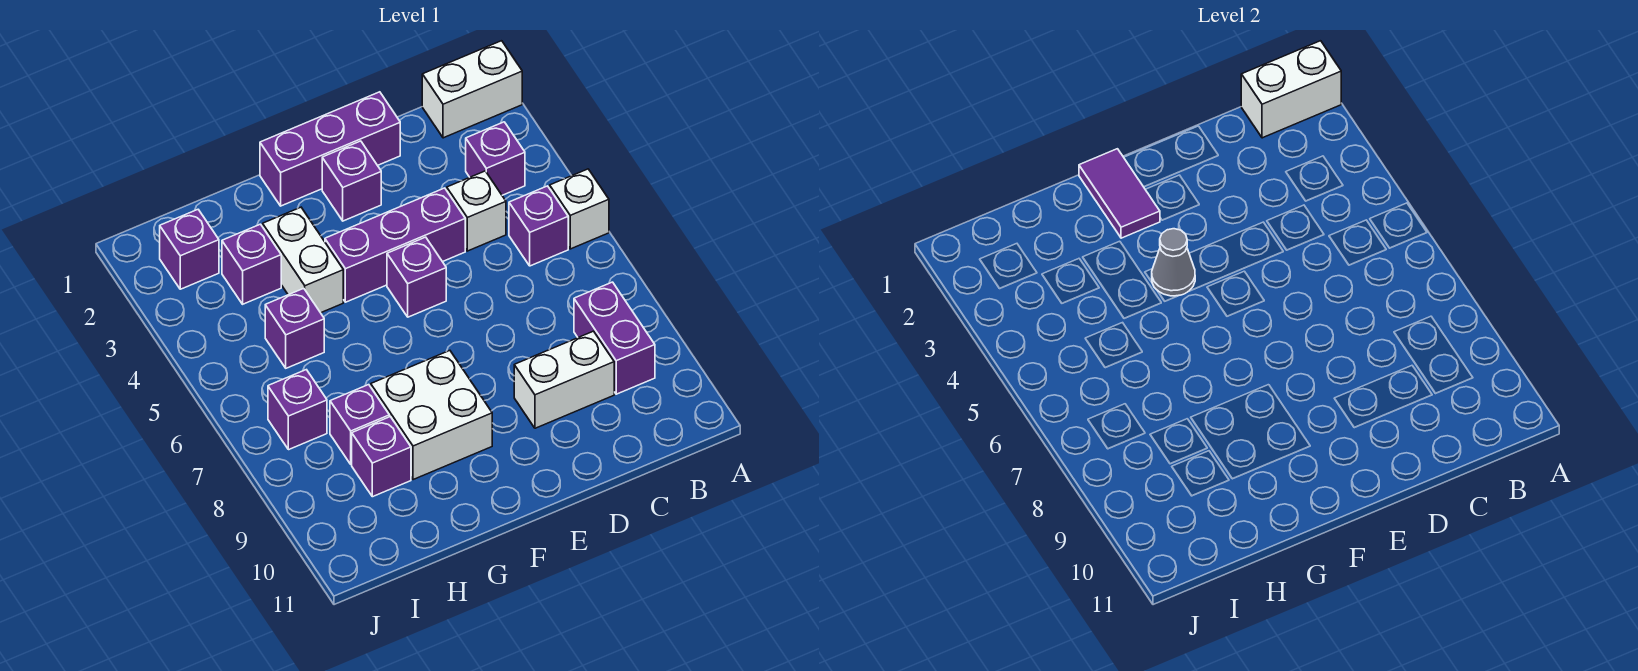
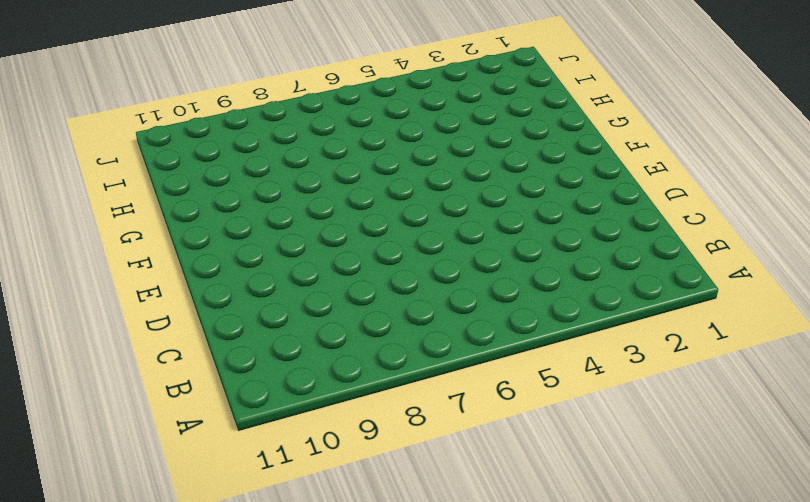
none -> white 1x2 brick [422,41,522,138]
none -> white 1x1 brick [550,169,609,249]
none -> purple 1x1 brick [466,122,525,195]

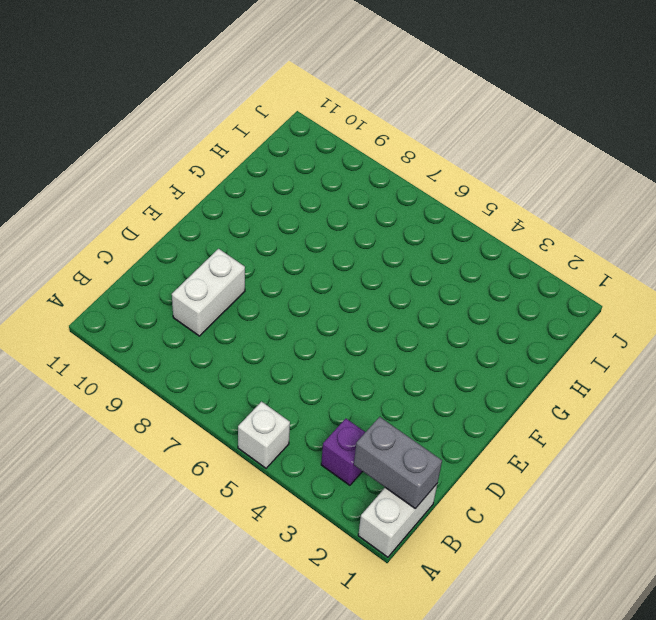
grey 1x2 brick [354,417,442,509] -> white 1x2 brick [1241,41,1341,138]
none -> purple 1x1 brick [509,186,568,266]
none -> purple 1x2 brick [574,282,655,394]
none -> white 1x1 brick [447,171,506,251]

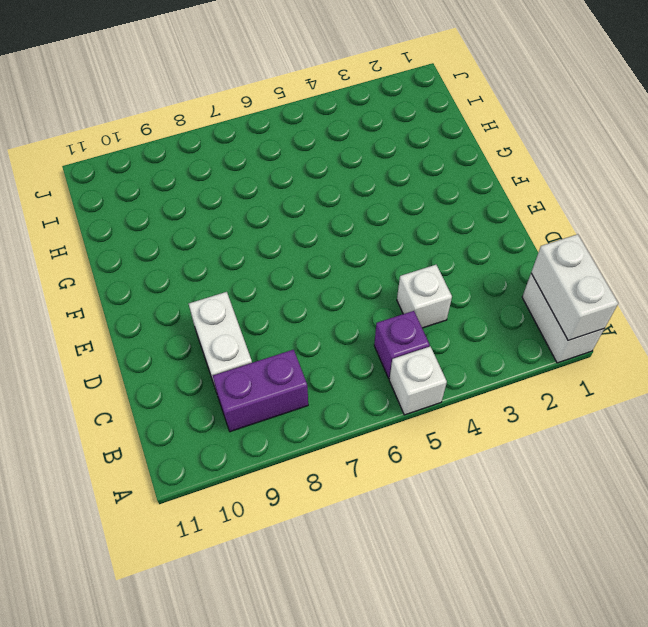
none -> purple 1x1 brick [466,122,525,195]
none -> purple 1x3 brick [260,92,400,206]
none -> purple 1x3 brick [325,188,465,302]

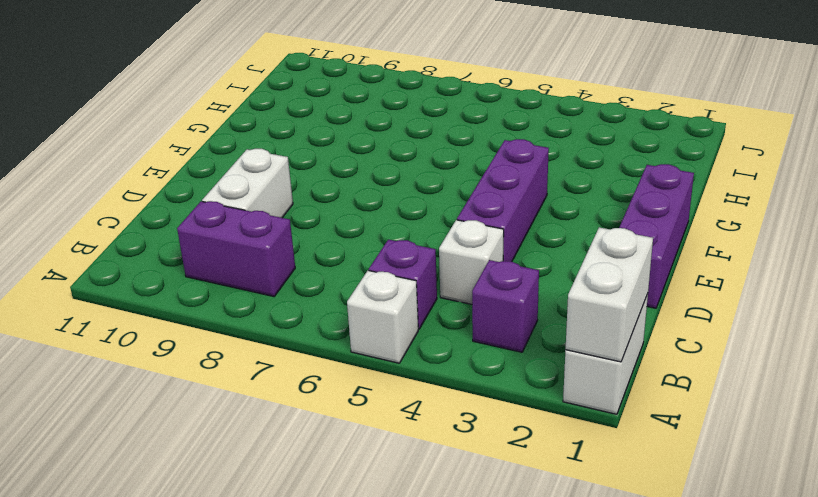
none -> purple 1x1 brick [322,141,381,221]
none -> purple 1x1 brick [387,237,446,317]
none -> white 2x2 brick [371,351,492,480]

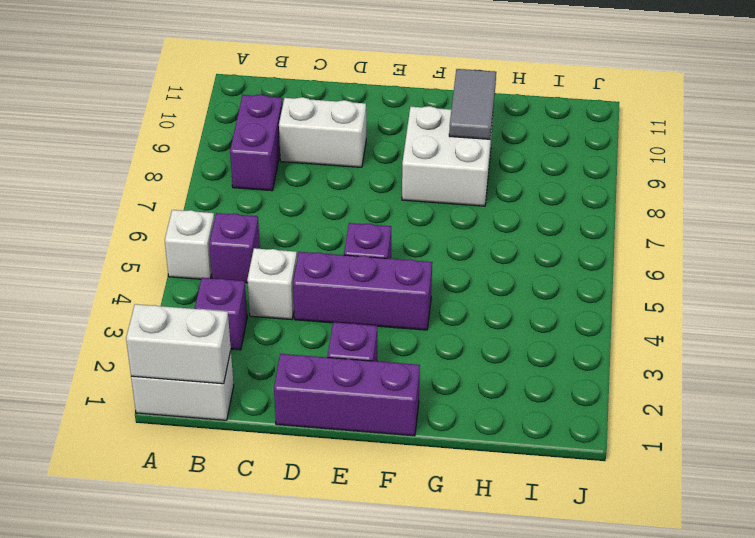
grey 1x2 tile [449,69,496,139] -> none
none -> white 1x2 brick [263,207,343,313]
none -> purple 1x1 brick [222,224,281,304]
none -> purple 1x1 brick [265,288,324,368]

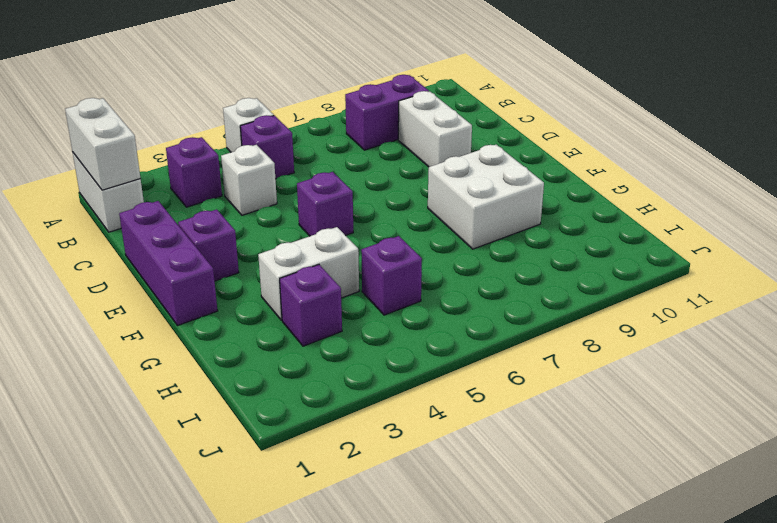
none -> purple 1x3 brick [325,188,465,302]
none -> purple 1x1 brick [330,385,389,464]
none -> purple 1x1 brick [352,417,411,497]

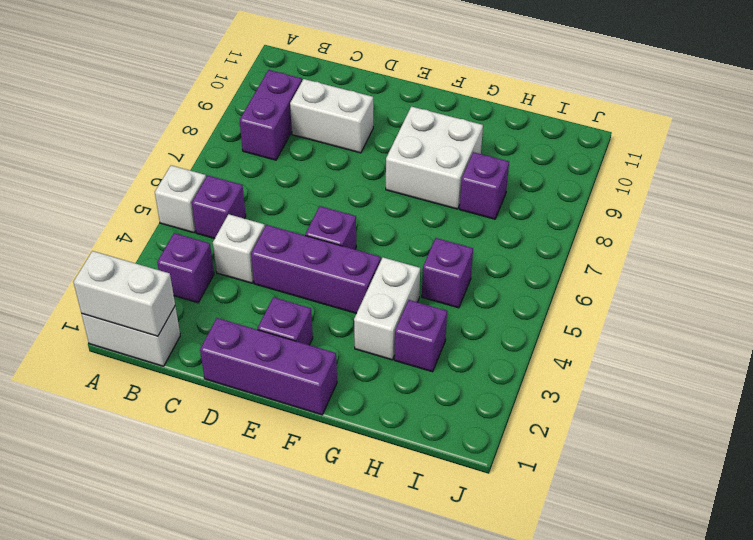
none -> purple 1x1 brick [352,417,411,497]
none -> purple 1x1 brick [160,210,219,289]
none -> purple 1x1 brick [268,370,327,450]

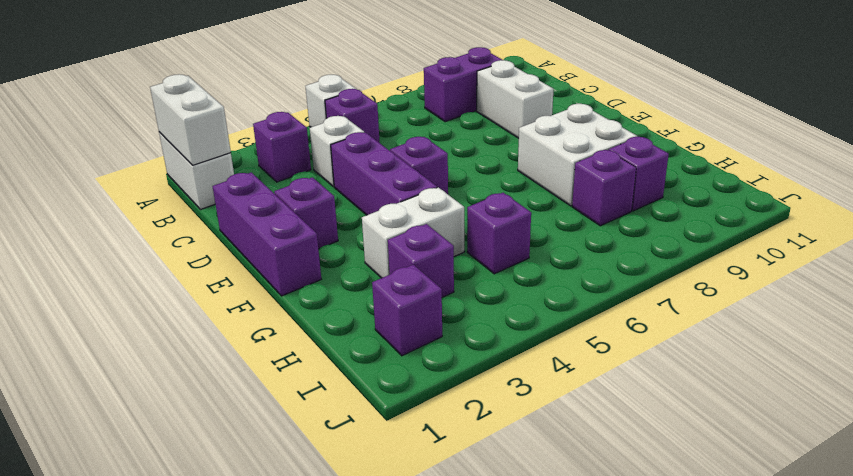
none -> purple 1x1 brick [268,370,327,450]
none -> purple 1x2 tile [1079,149,1160,238]
none -> grey 1x1 cone [1152,229,1195,296]

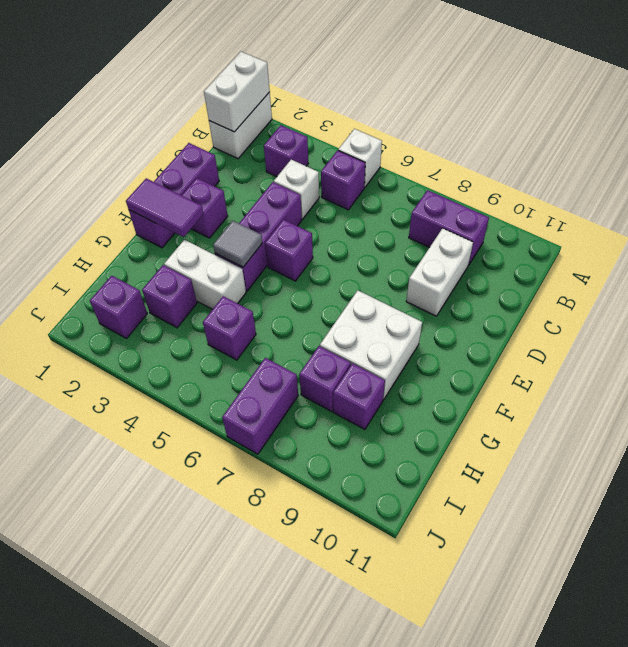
grey 1x1 tile [213,221,262,267] -> grey 1x1 cone [1152,229,1195,296]
purple 1x2 brick [222,358,298,454] -> purple 1x1 brick [268,370,327,450]

